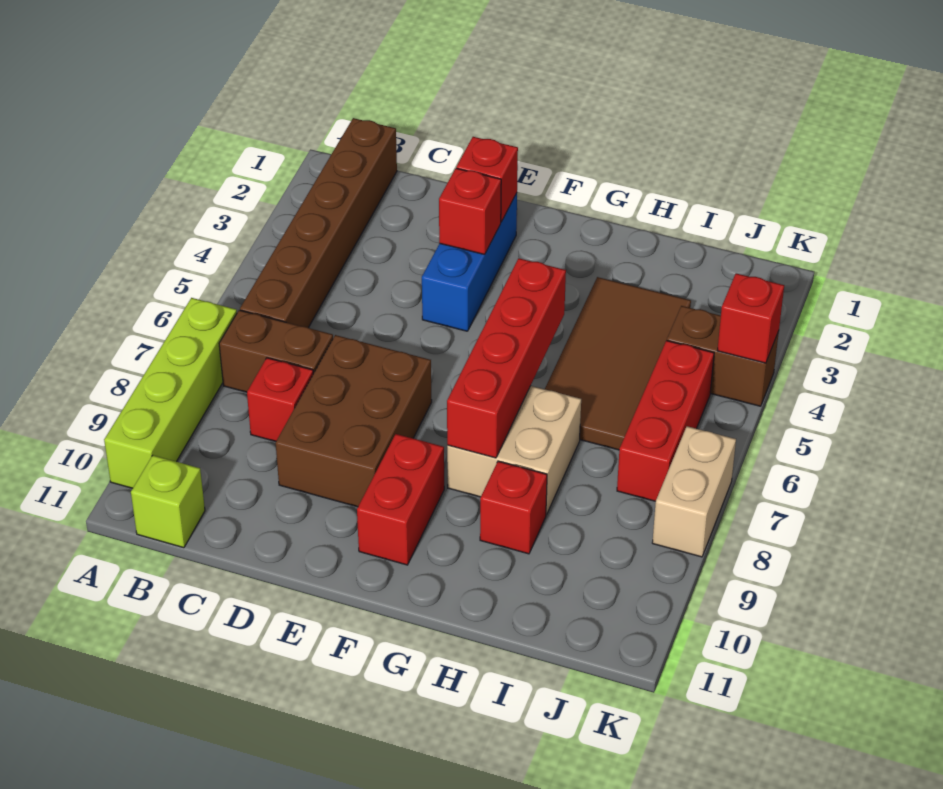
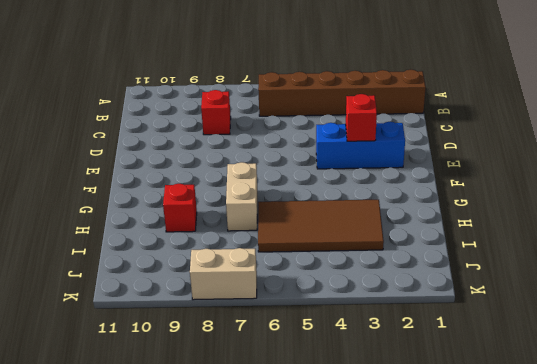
tan 1x2 brick [226,162,257,231] -> tan 2x2 brick [447,386,581,515]
none -> lime 1x4 brick [104,298,237,488]
none -> brown 1x2 brick [219,310,333,392]
none -> lime 1x1 brick [131,455,205,548]

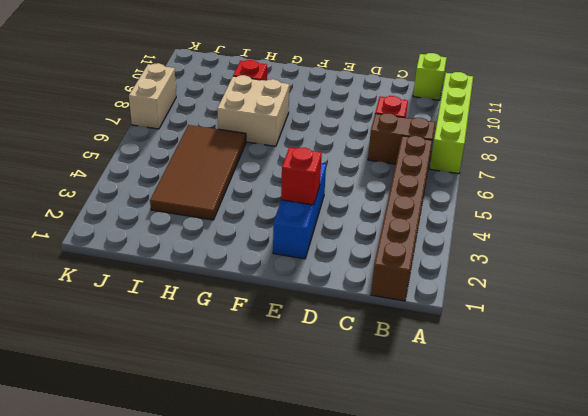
none -> brown 2x3 brick [276,335,432,507]
none -> red 1x2 brick [357,434,444,565]
none -> brown 1x2 brick [667,306,779,406]

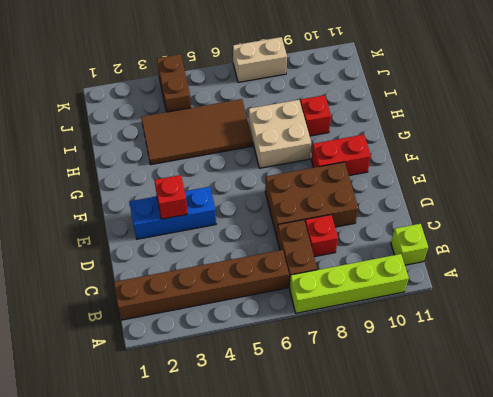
none -> red 1x3 brick [617,341,714,501]
none -> red 1x1 brick [456,137,518,222]
none -> red 1x4 brick [447,258,566,458]

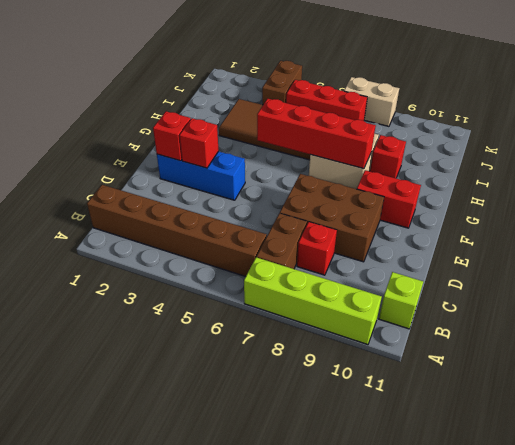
none -> red 1x1 brick [717,273,784,363]

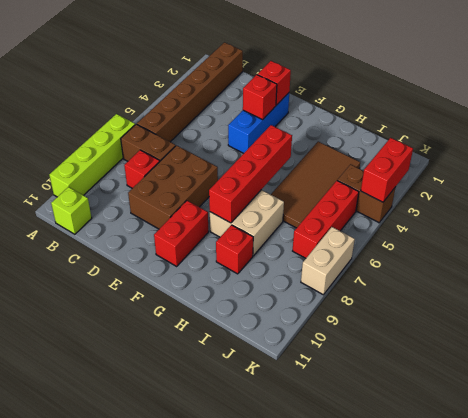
red 1x2 brick [361,138,413,202] -> red 1x1 brick [717,273,784,363]

